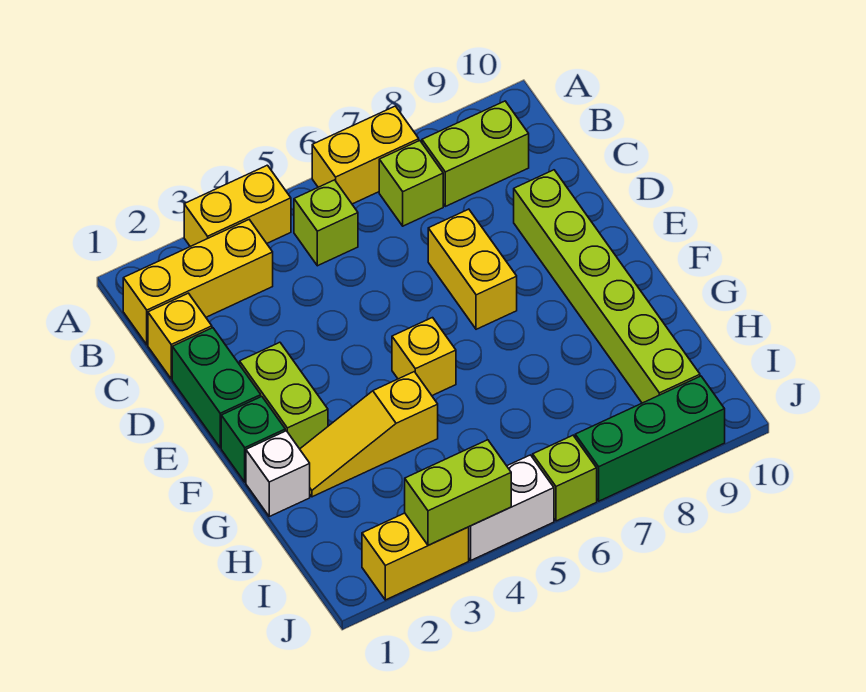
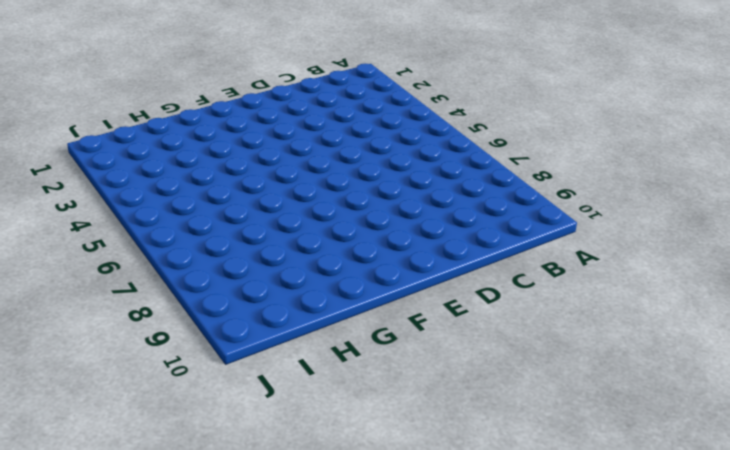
none -> yellow 1x2 brick [184,165,291,247]
none -> yellow 1x2 brick [312,106,419,204]
none -> yellow 1x3 brick [123,220,273,345]

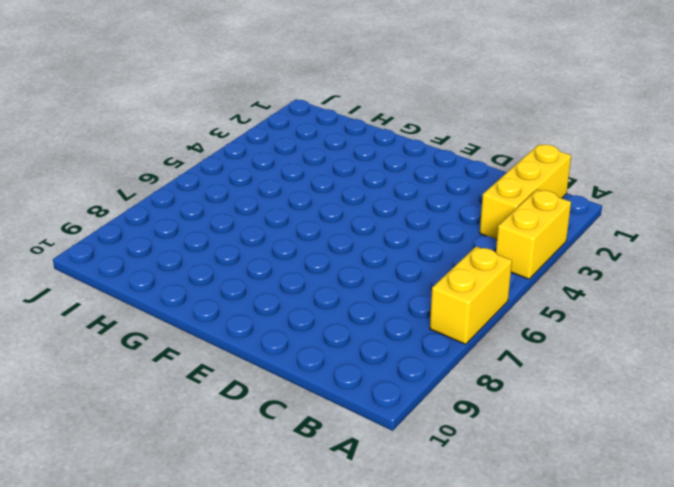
none -> lime 1x1 brick [294,180,358,266]
none -> lime 1x1 brick [379,141,443,226]
none -> lime 1x2 brick [422,101,529,206]

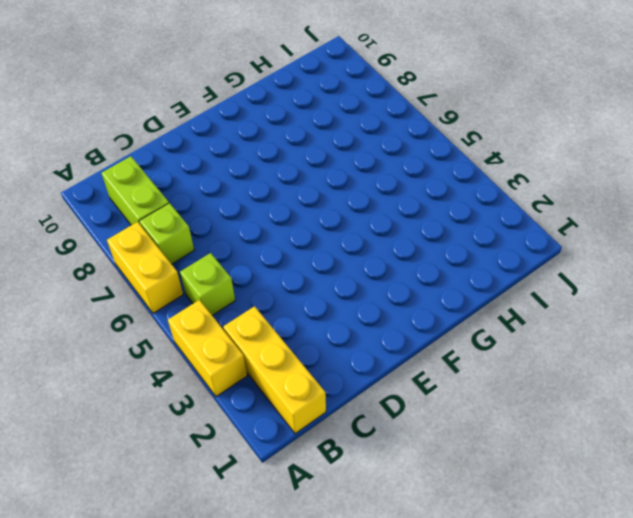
none -> yellow 1x1 brick [148,293,212,379]
none -> green 1x2 brick [172,328,261,448]
none -> yellow 1x2 brick [428,209,517,329]

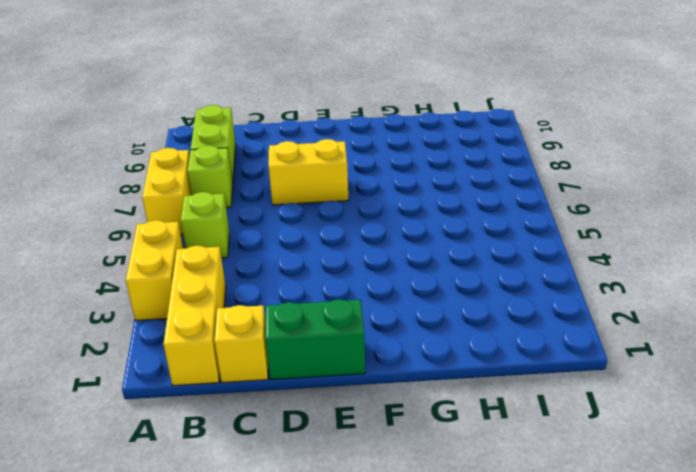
none -> lime 1x6 brick [514,170,700,403]
none -> lime 1x2 brick [240,342,328,449]
none -> green 1x1 brick [221,397,285,482]

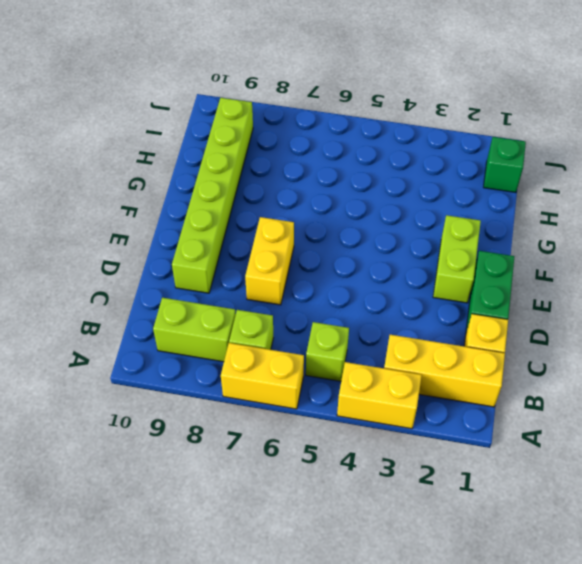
green 1x1 brick [484,137,526,193] -> green 1x1 brick moved to [221,397,285,482]
none -> yellow 1x1 brick [392,318,456,396]
none -> white 1x1 brick [246,431,310,516]
none -> yellow 1x3 slope [300,372,438,497]

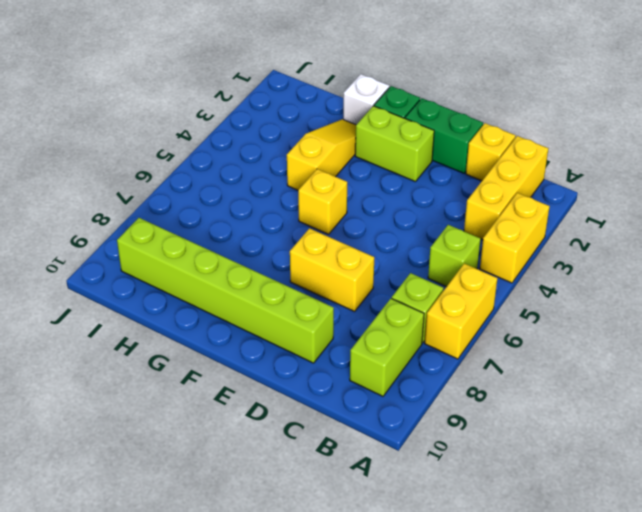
none -> yellow 1x2 brick [362,513,469,600]
none -> white 1x2 brick [469,455,554,560]
none -> lime 1x1 brick [533,435,597,521]

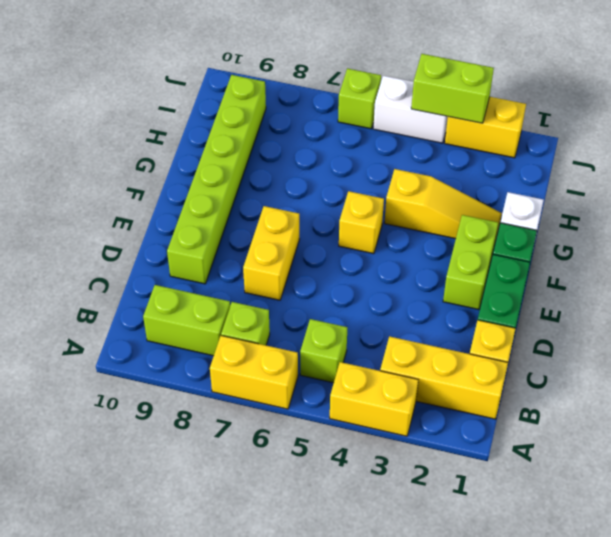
none -> green 1x3 brick [575,376,725,501]

